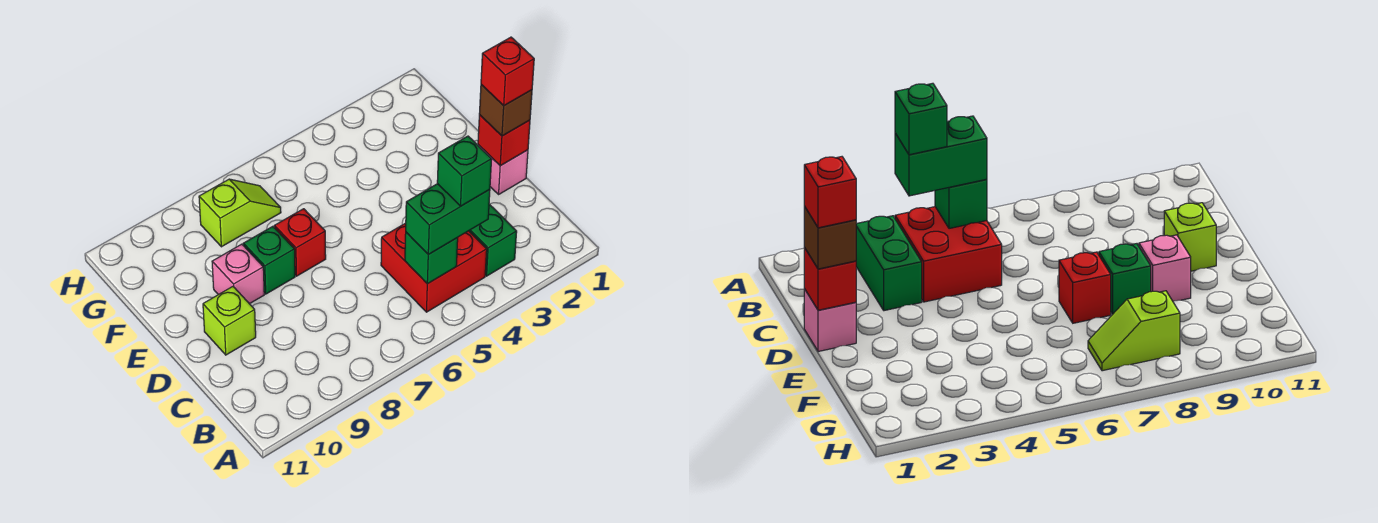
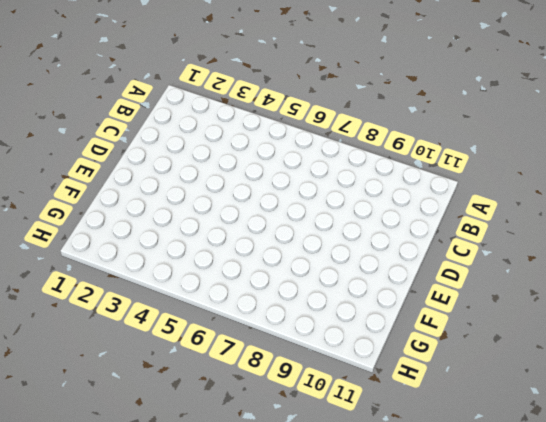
none -> green 1x2 brick [469,204,517,276]
none -> red 2x2 brick [381,223,487,312]
none -> pink 1x1 brick [478,145,528,194]

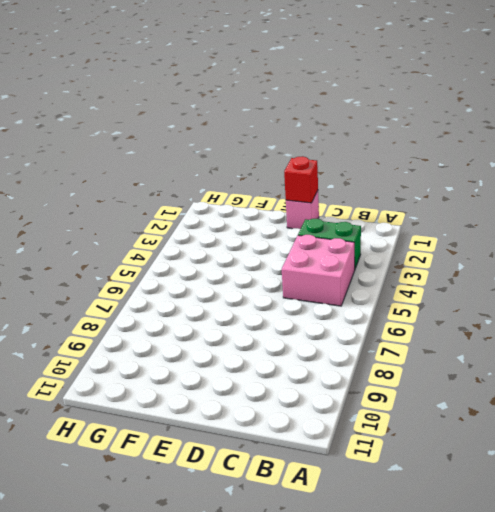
pink 2x2 brick [282,235,355,306] -> red 2x2 brick [381,223,487,312]
none -> lime 1x1 brick [203,287,256,355]
none -> red 1x1 brick [274,209,326,276]
none -> green 1x1 brick [243,226,295,294]

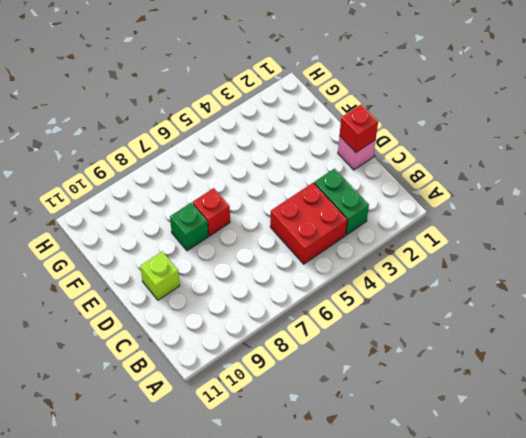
none -> pink 1x1 brick [212,244,264,304]
none -> lime 1x2 slope [199,179,281,247]
none -> green 1x1 brick [405,232,458,284]

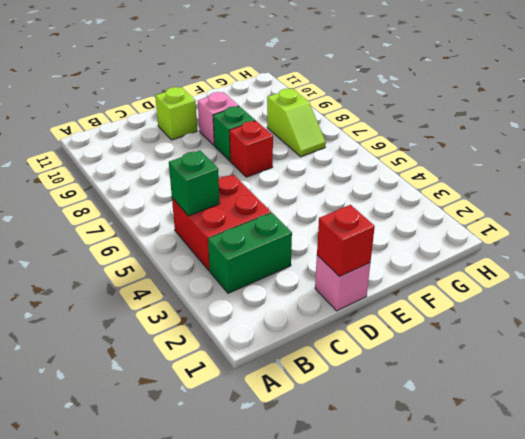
none -> green 1x2 brick [406,184,490,255]
none -> brown 1x1 brick [479,85,532,136]
none -> green 1x1 brick [437,136,492,206]

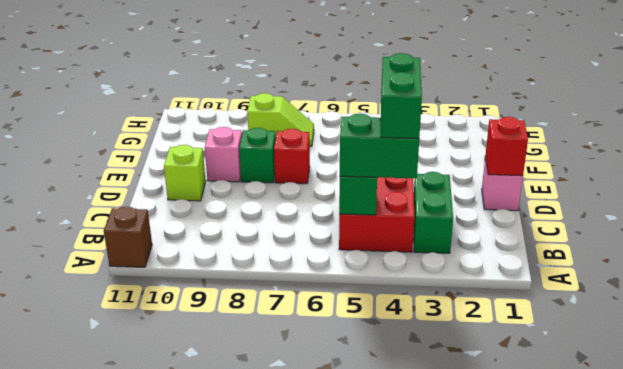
brown 1x1 brick [104,207,152,267] -> brown 1x1 brick moved to [479,85,532,136]
green 1x2 brick [381,53,422,138] -> green 1x1 brick [437,136,492,206]
none -> red 1x1 brick [481,37,534,106]

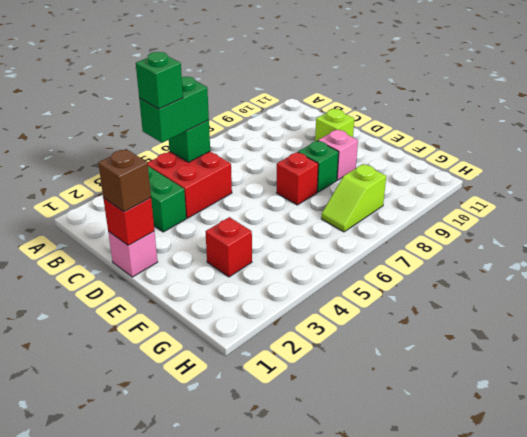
red 1x1 brick [206,217,252,277] -> red 1x1 brick moved to [481,37,534,106]

